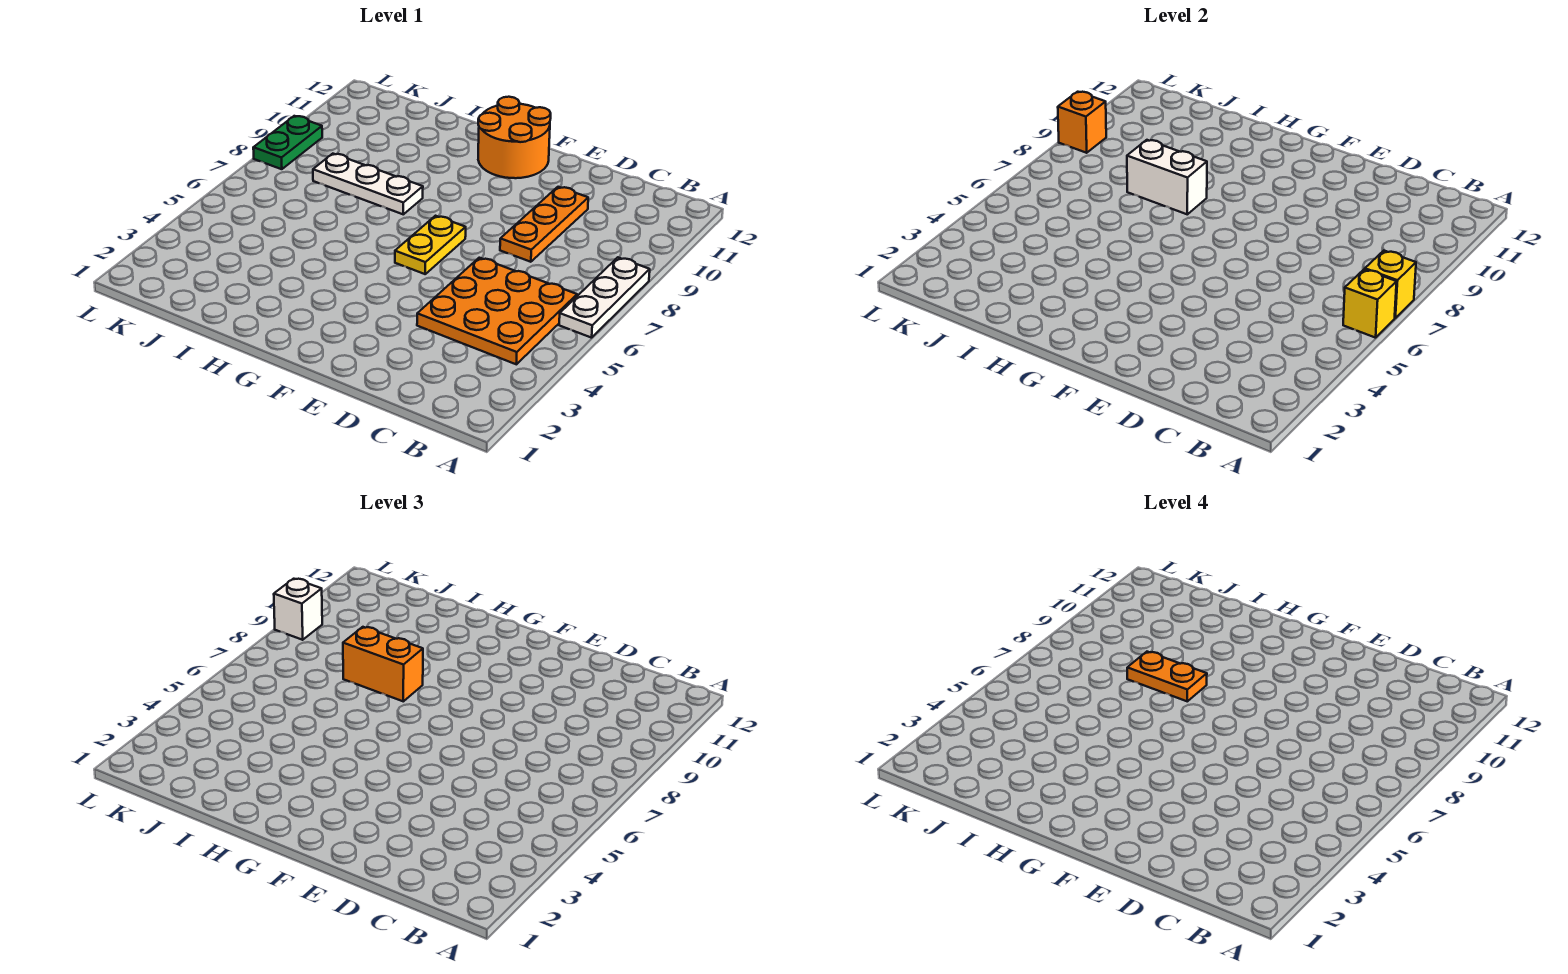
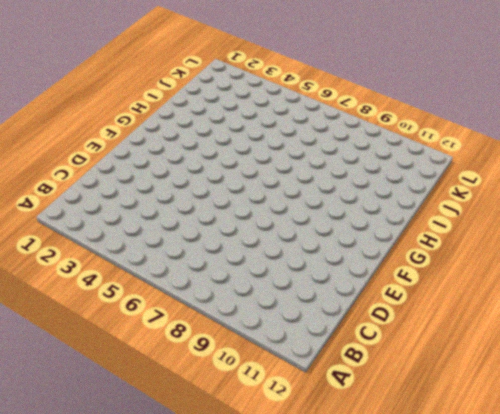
none -> white 1x3 plate [559,257,650,338]
none -> orange 3x3 plate [417,258,577,364]
none -> orange 1x3 plate [500,187,588,262]

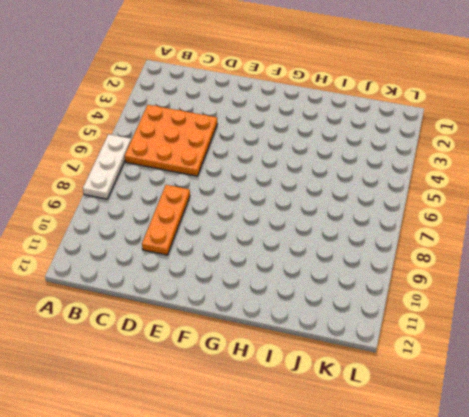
none -> yellow 1x2 plate [395,216,466,274]
none -> orange 2x2 round brick [478,97,551,178]
none -> white 1x3 plate [313,154,423,214]

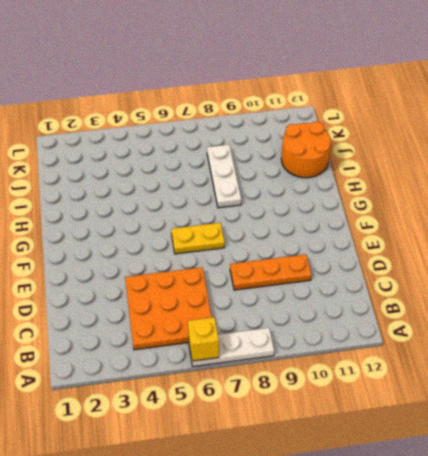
orange 2x2 round brick [281,121,331,178] -> orange 2x2 round brick moved to [478,97,551,178]
none -> green 1x2 plate [253,116,322,169]
none -> yellow 1x1 brick [1365,251,1416,318]
none -> white 1x2 brick [1127,140,1207,214]

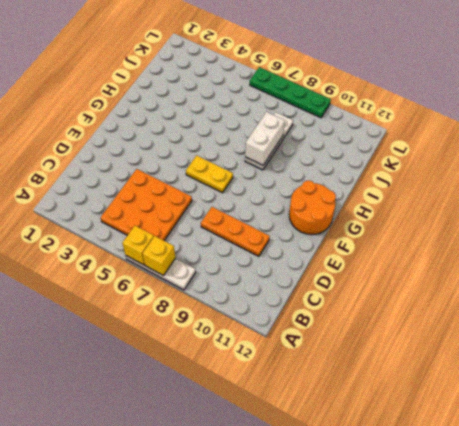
green 1x4 plate [250,67,331,118] -> green 1x2 plate [253,116,322,169]
none -> orange 1x1 brick [1058,92,1106,153]
none -> orange 1x2 brick [343,627,423,701]
none -> white 1x1 brick [274,579,322,640]

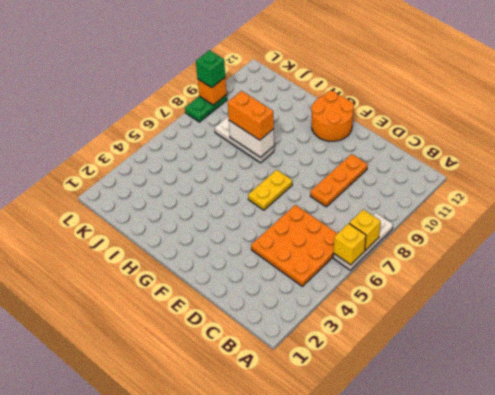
green 1x1 brick [196,50,225,88] -> white 1x1 brick [274,579,322,640]
none -> orange 1x2 plate [1127,652,1207,701]

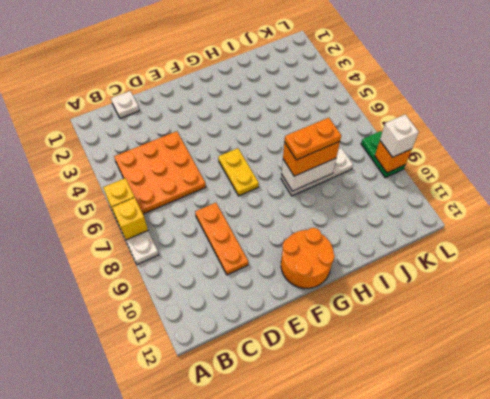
white 1x1 plate [111,91,139,118] -> none

